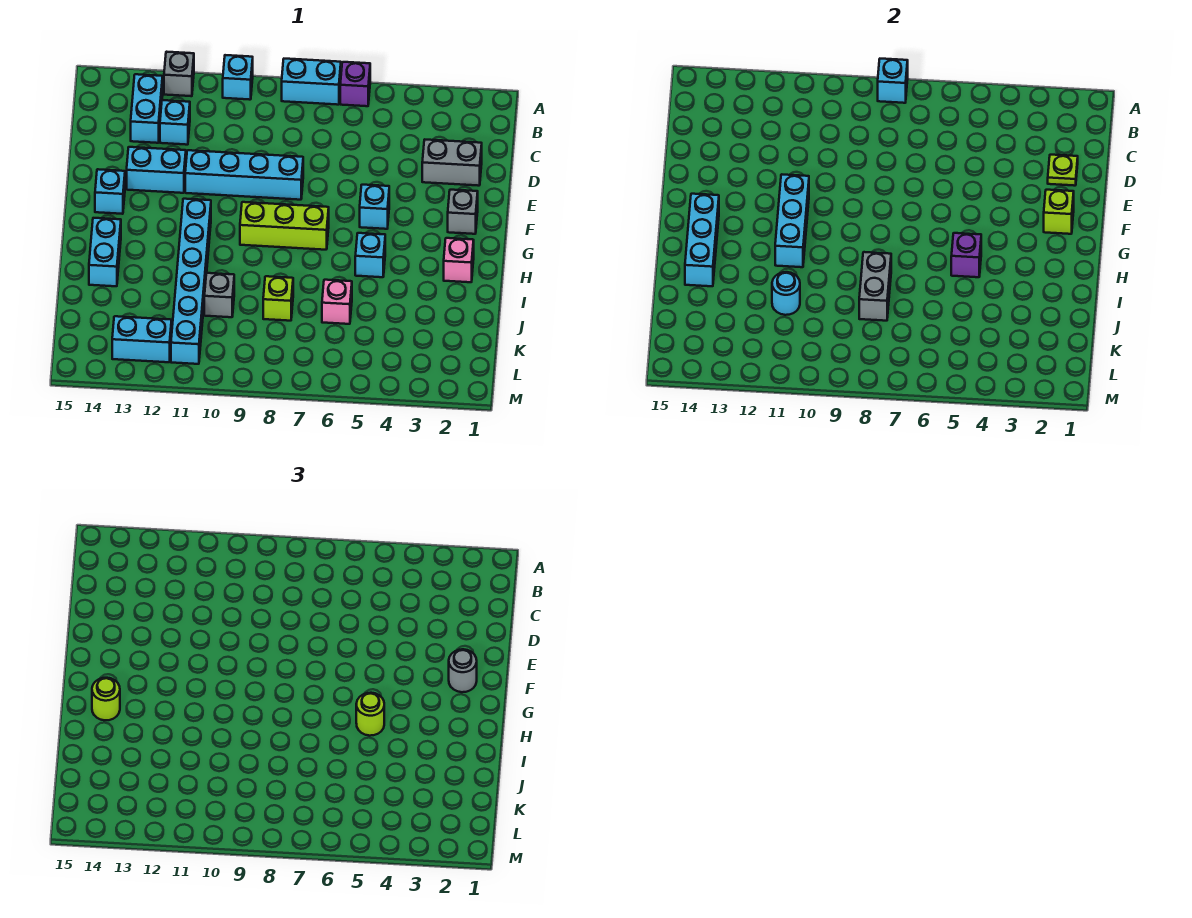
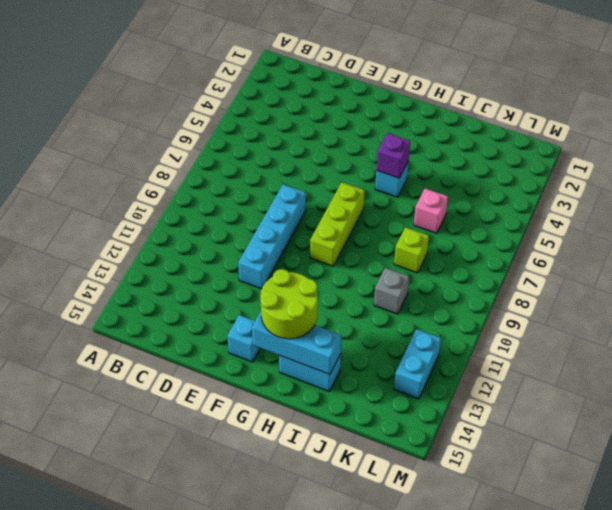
lime 2x2 round brick [260,269,318,339] -> lime 1x1 round brick [92,678,120,720]
none -> purple 1x1 brick [340,62,370,106]
none -> cyan 1x2 brick [282,59,341,105]
none -> cyan 1x1 brick [223,55,253,100]
none -> grey 1x1 brick [164,52,194,96]

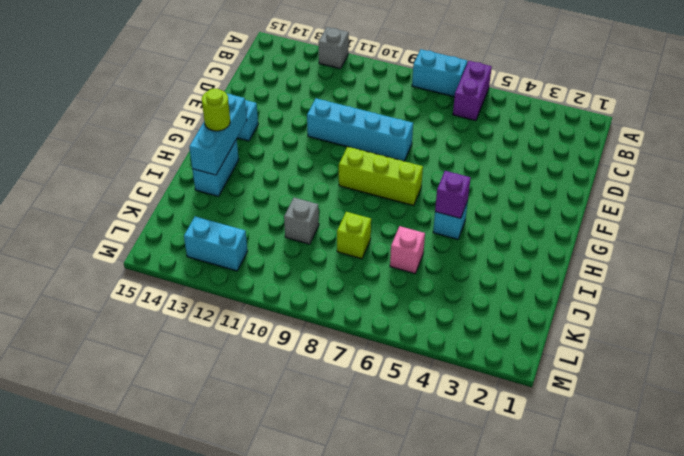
purple 1x2 brick [453,61,492,121] -> purple 1x1 brick [340,62,370,106]
none -> cyan 1x1 brick [223,55,253,100]
none -> cyan 1x2 brick [131,74,163,143]
none -> cyan 1x1 brick [160,100,190,145]
none -> grey 1x2 brick [422,140,482,186]

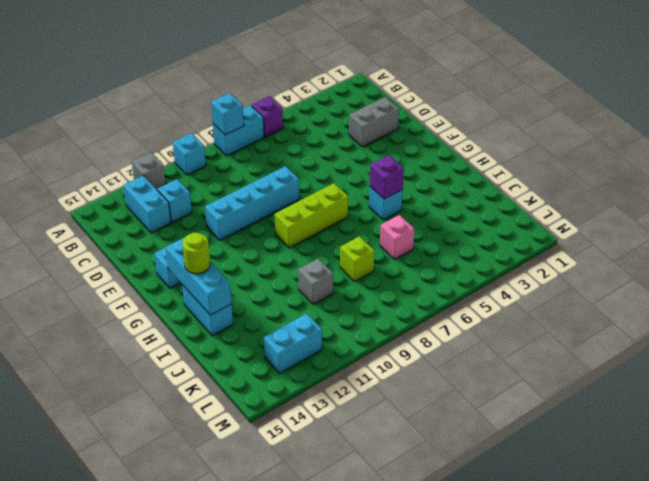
none -> cyan 1x2 brick [127,147,186,193]
none -> grey 1x1 brick [448,190,478,234]
none -> cyan 1x1 brick [360,185,389,229]
none -> cyan 1x6 brick [171,199,211,364]

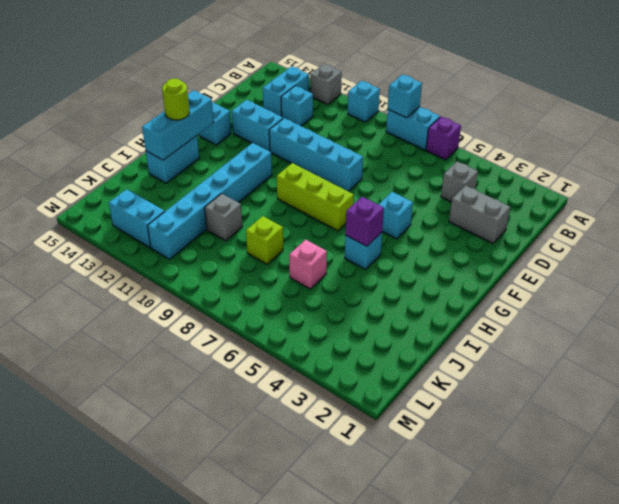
grey 1x1 brick [441,161,478,202] -> grey 1x1 brick moved to [448,190,478,234]
none -> pink 1x1 brick [444,238,474,282]
none -> lime 1x1 plate [1048,155,1078,186]
none -> lime 1x1 brick [1044,190,1074,234]
none -> cyan 1x3 brick [775,174,809,267]

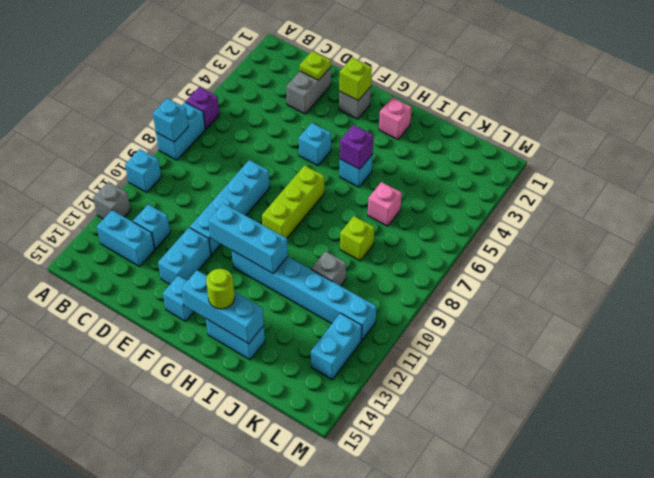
none -> grey 1x2 brick [859,252,891,321]
none -> cyan 1x1 round brick [772,272,800,315]
none -> grey 1x1 round brick [449,649,477,692]
none -> lime 1x1 round brick [356,693,384,736]

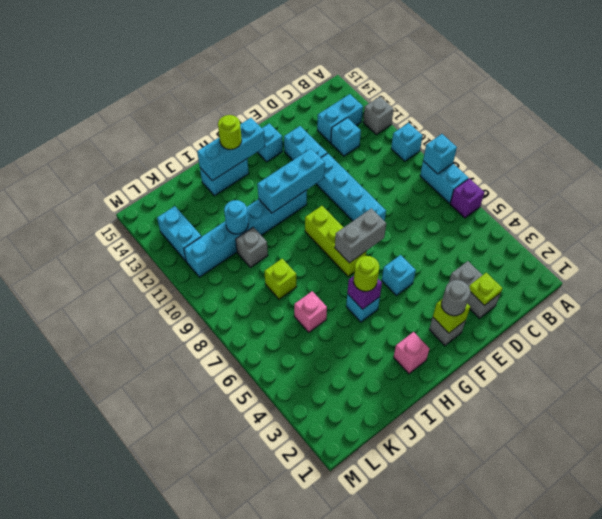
grey 1x2 brick [335,208,386,263] -> grey 1x2 brick moved to [859,252,891,321]

